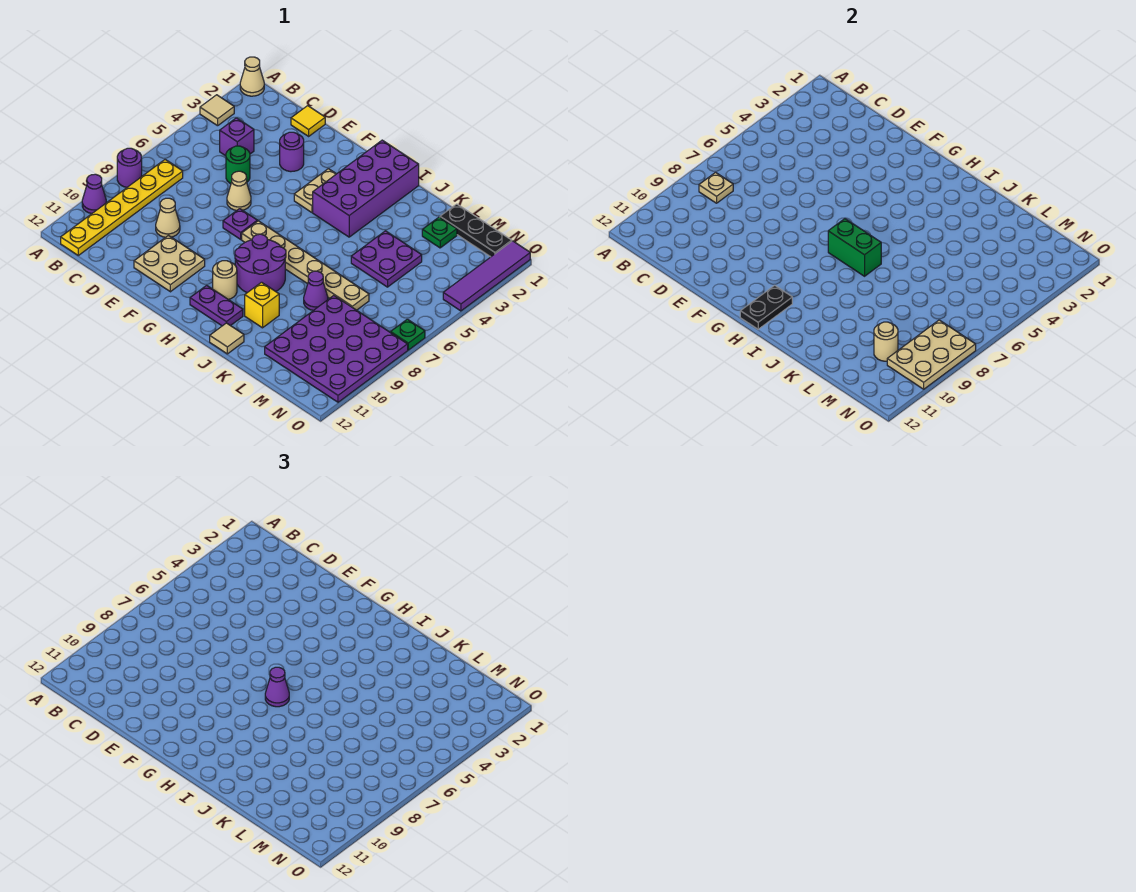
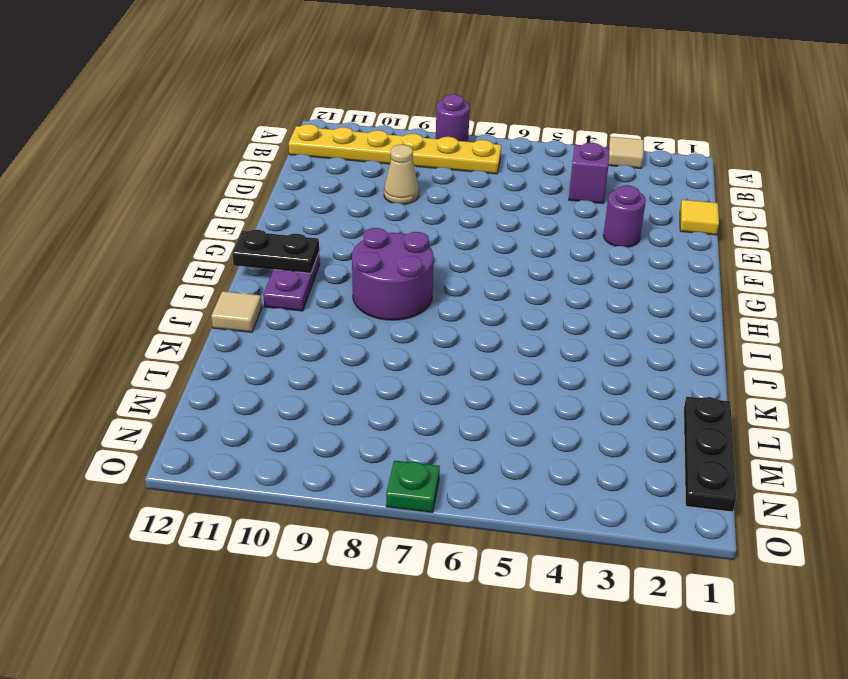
none -> tan 1x1 cone [240,57,264,96]
none -> purple 1x1 cone [82,174,106,213]
none -> green 1x1 round brick [226,146,250,184]
none -> tan 1x1 cone [227,171,251,211]

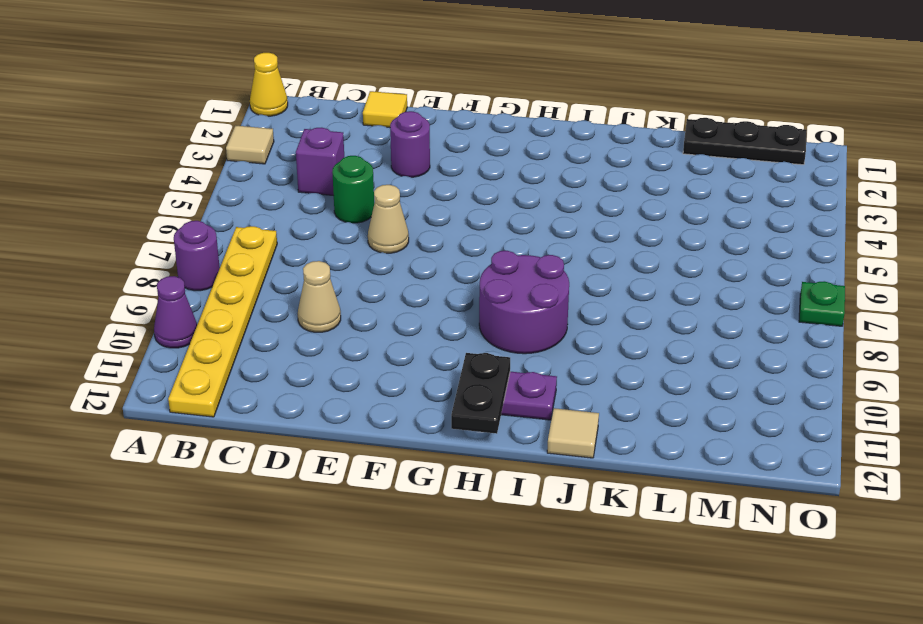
yellow 1x1 cone [250,53,288,116] -> tan 1x1 cone [240,57,264,96]
none -> tan 2x2 plate [134,235,205,292]
none -> purple 1x1 plate [223,209,257,239]
none -> tan 1x2 plate [294,169,336,212]
none -> tan 1x6 plate [242,221,369,310]

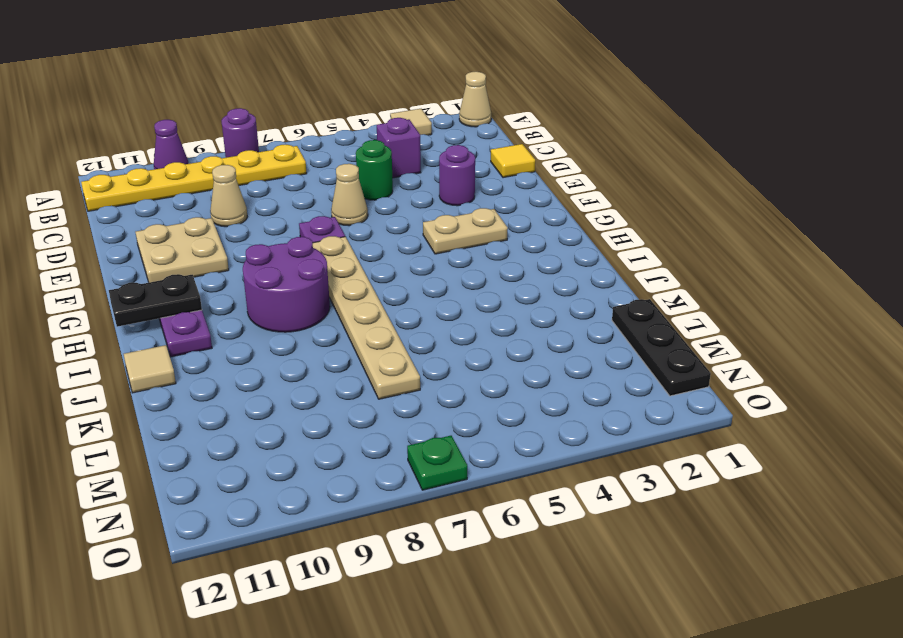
none -> purple 2x4 brick [313,140,419,237]
none -> tan 1x1 round brick [213,261,237,299]
none -> yellow 1x1 brick [245,282,279,328]
none -> purple 2x2 plate [351,231,422,287]

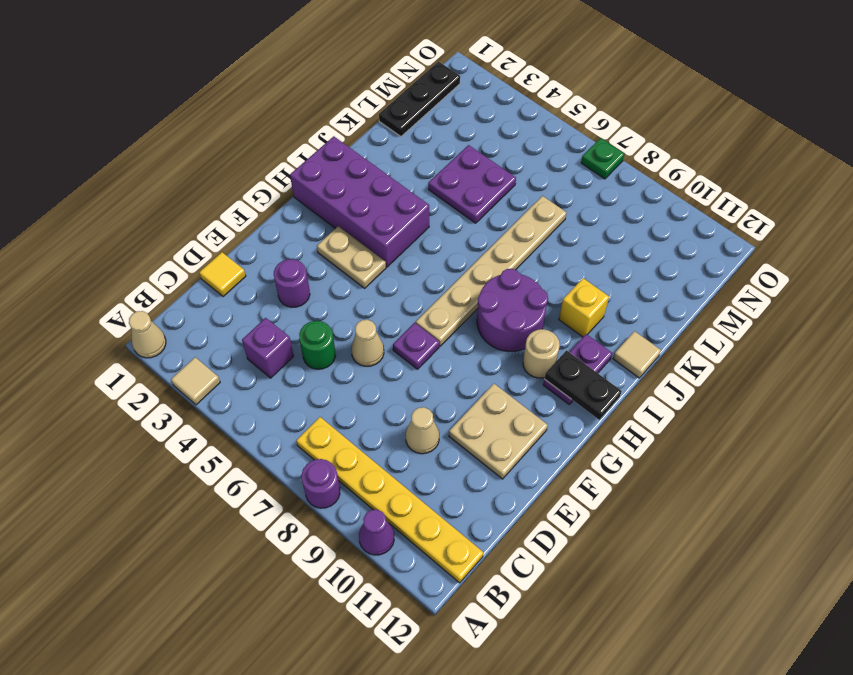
none -> purple 1x1 cone [304,271,328,310]
none -> green 1x1 plate [422,217,457,248]
none -> purple 4x4 plate [265,296,408,402]
none -> purple 1x4 tile [443,241,530,311]

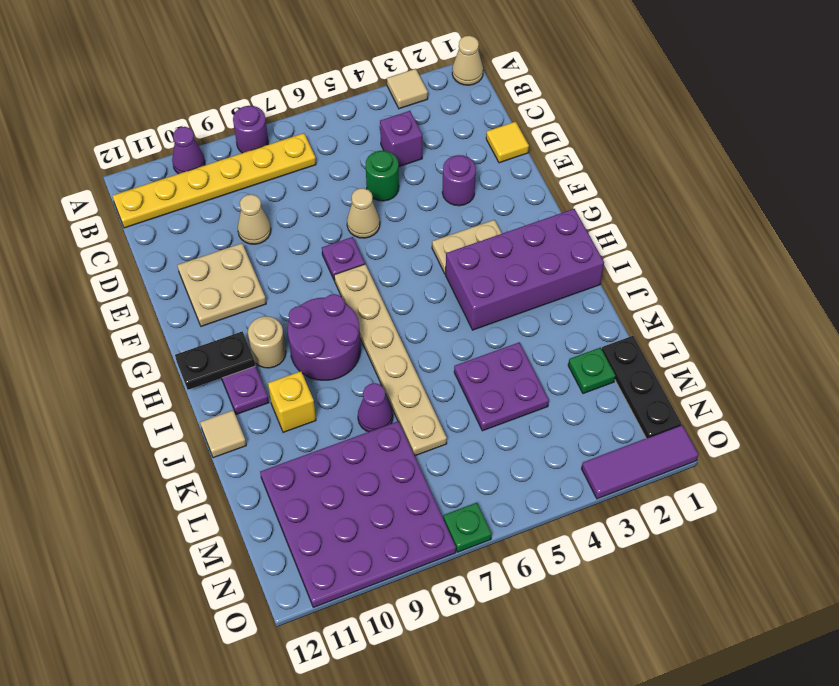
purple 1x3 tile [582,425,698,499] -> purple 1x4 tile [443,241,530,311]
none -> tan 1x1 plate [699,172,733,203]
none -> green 1x2 brick [828,219,881,276]
none -> tan 1x1 round brick [874,322,898,361]
none -> tan 2x3 plate [887,320,976,389]

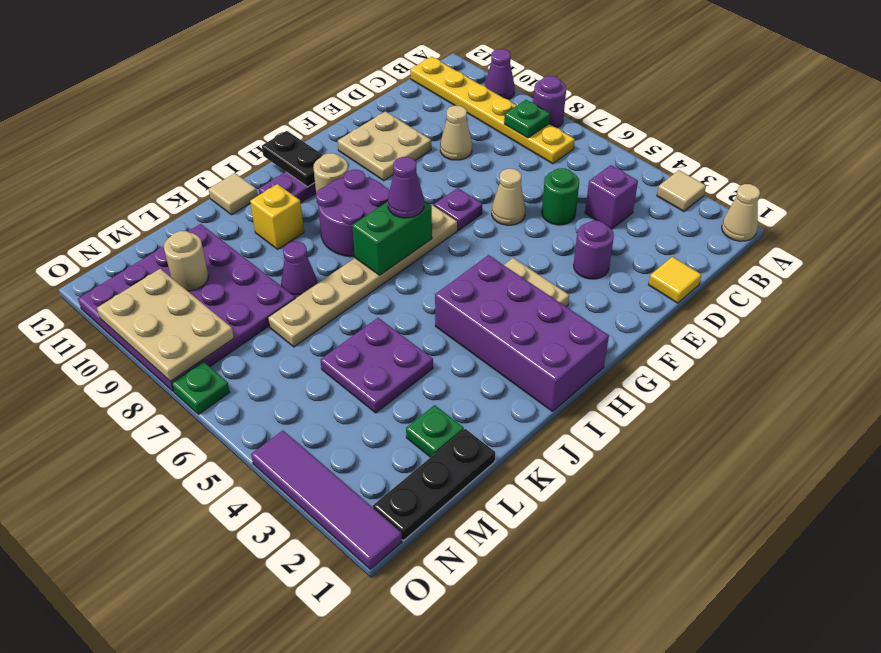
green 1x1 plate [504,100,550,138] -> tan 1x1 plate [699,172,733,203]

